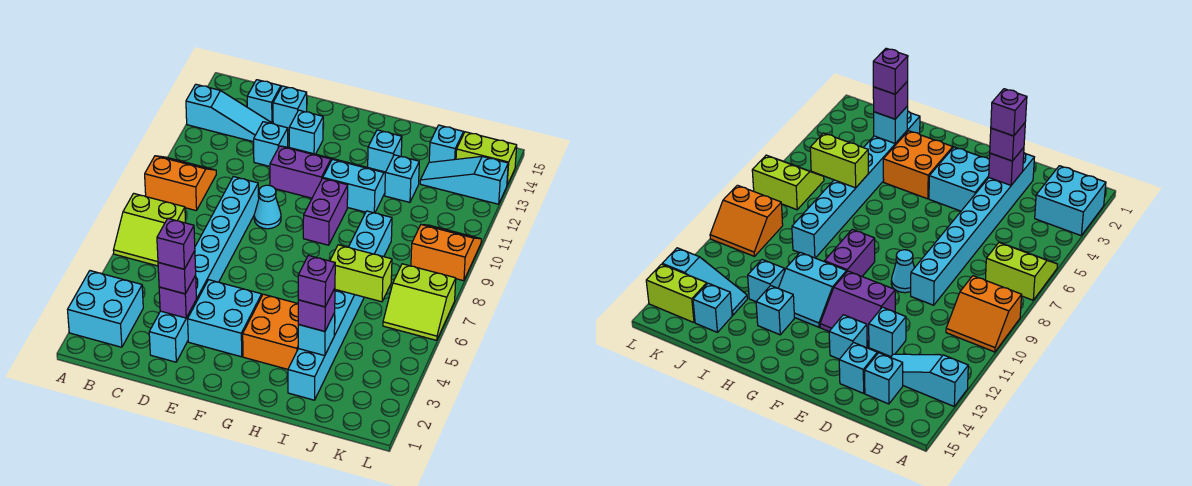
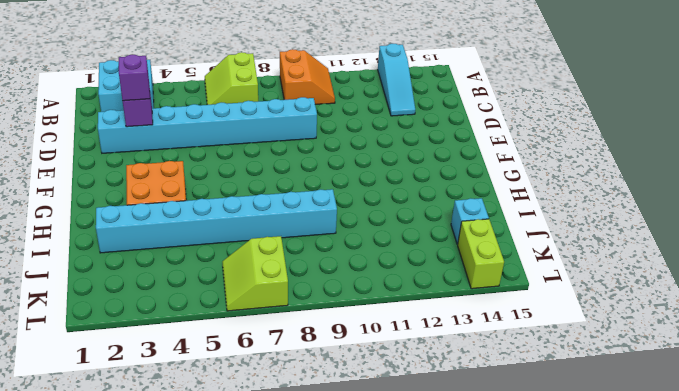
none -> cyan 1x1 brick [247,80,281,124]
none -> cyan 1x1 brick [254,122,288,166]
none -> cyan 1x1 brick [273,86,307,130]
none -> cyan 2x2 brick [188,280,262,357]

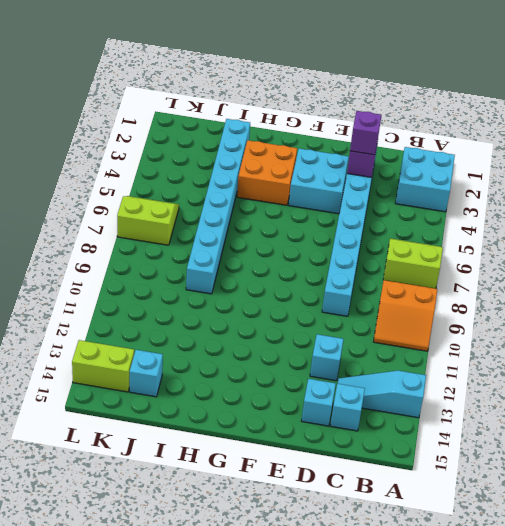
none -> cyan 1x1 cone [254,185,281,229]
none -> purple 2x2 slope [270,146,336,198]
none -> cyan 1x1 brick [289,110,323,154]
none -> purple 1x2 brick [303,178,348,245]

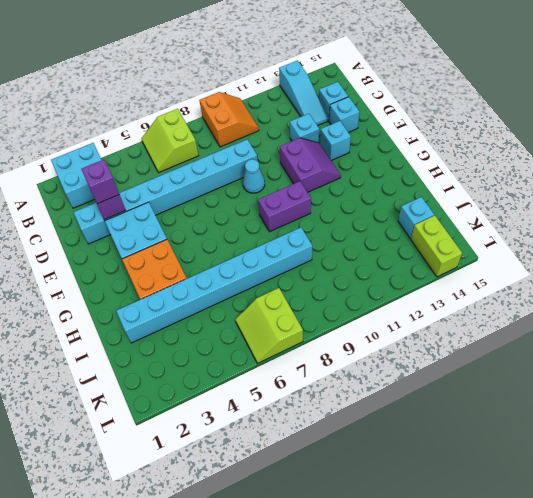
none -> cyan 2x2 slope [323,159,385,213]
none -> cyan 1x1 brick [368,130,402,172]
none -> cyan 1x1 brick [385,155,419,202]
none -> cyan 1x3 slope [420,157,508,204]

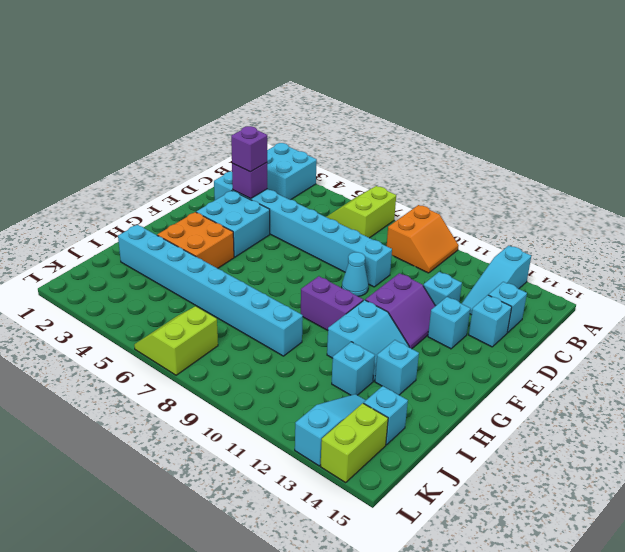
none -> orange 2x2 slope [411,225,481,281]
none -> cyan 1x1 brick [298,313,335,356]
none -> lime 1x2 brick [330,245,392,302]
none -> purple 1x1 brick [298,288,335,331]

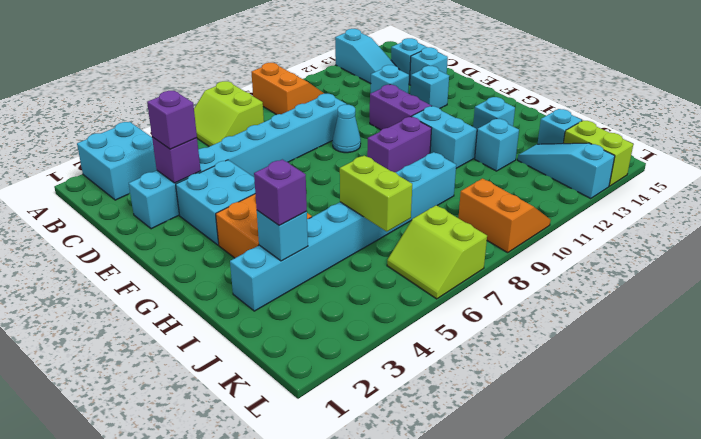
none -> purple 1x1 brick [157,218,195,269]
none -> purple 1x1 brick [298,255,335,307]

